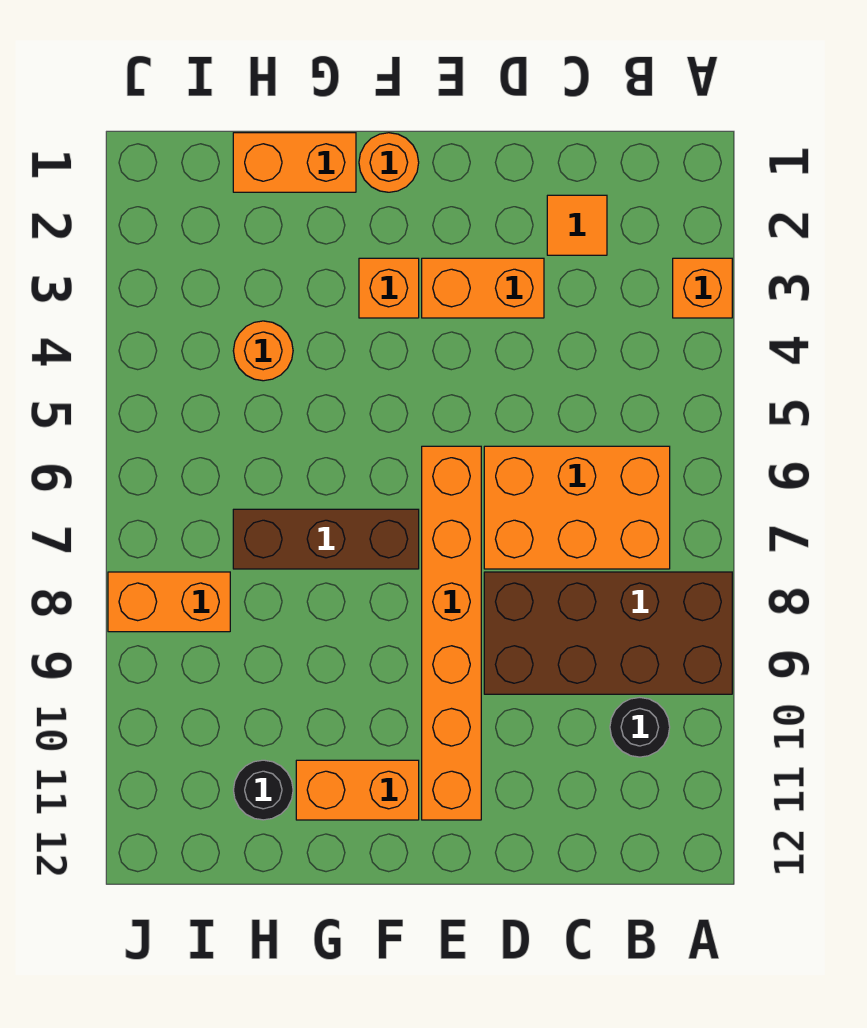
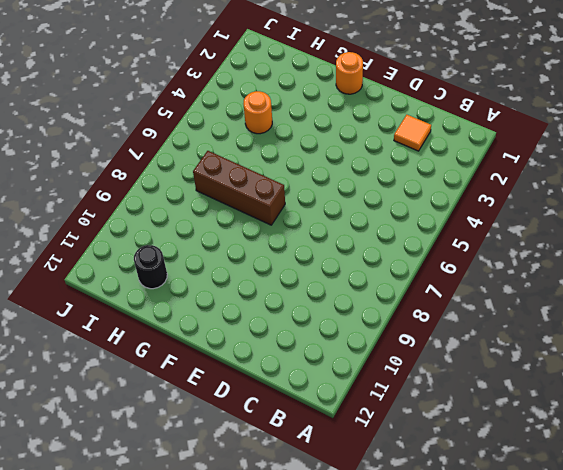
none -> orange 1x1 brick [673,258,732,318]
none -> brown 2x4 brick [484,572,732,694]
none -> orange 2x3 brick [484,446,670,569]

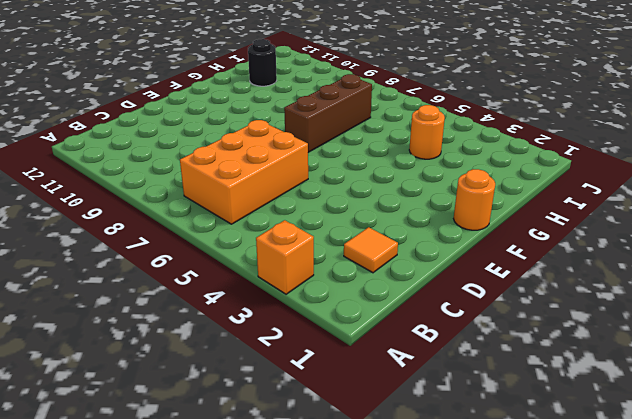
none -> brown 2x4 brick [484,572,732,694]
none -> black 1x1 round brick [610,697,670,757]
none -> orange 1x2 brick [422,258,544,318]

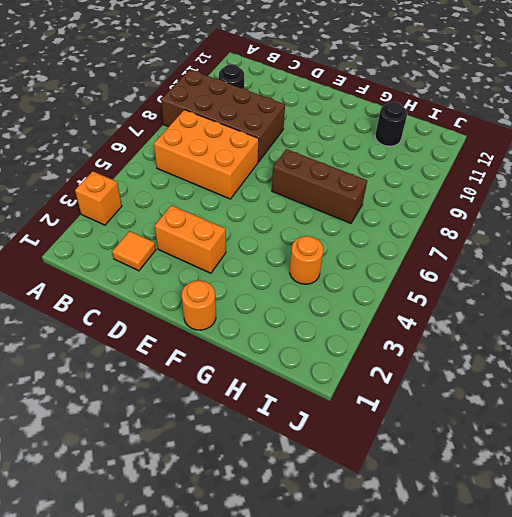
none -> orange 1x6 brick [422,446,481,820]
none -> orange 1x1 brick [359,258,419,318]
none -> orange 1x2 brick [296,760,419,820]

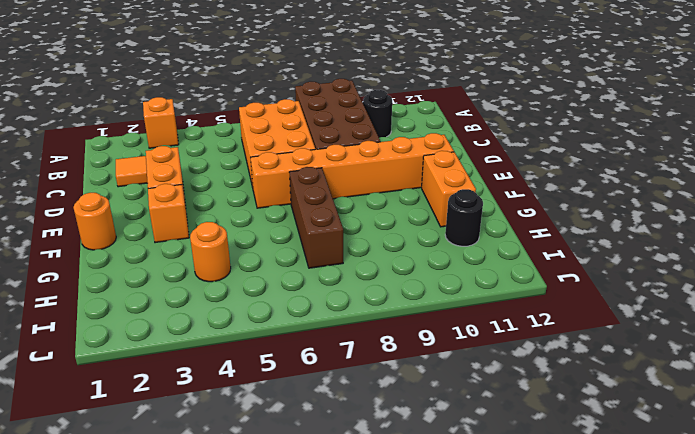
none -> orange 1x2 brick [233,133,356,192]
none -> orange 1x2 brick [108,572,230,632]

